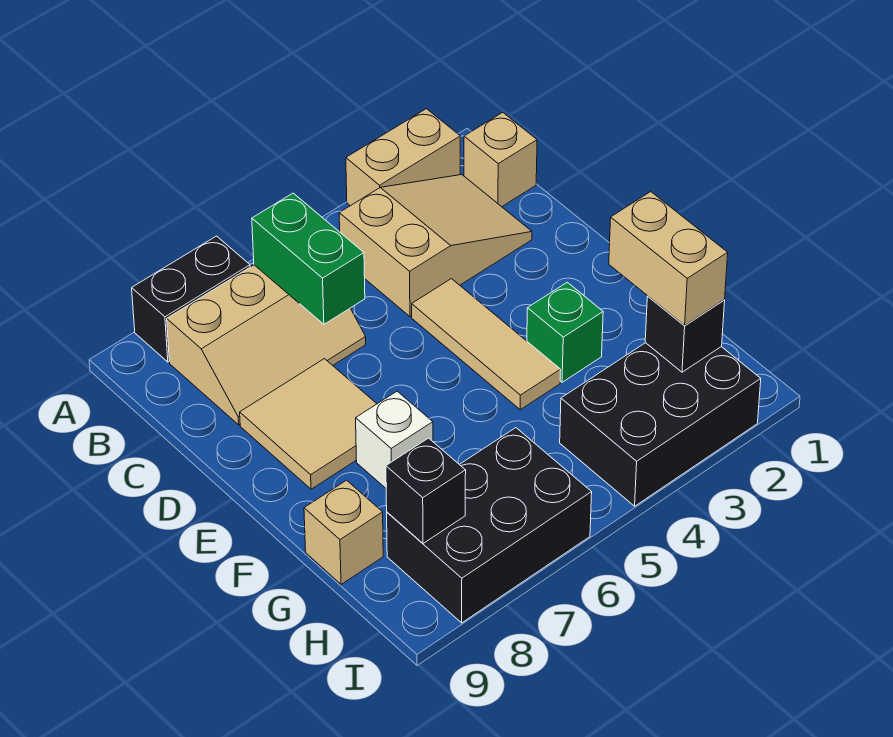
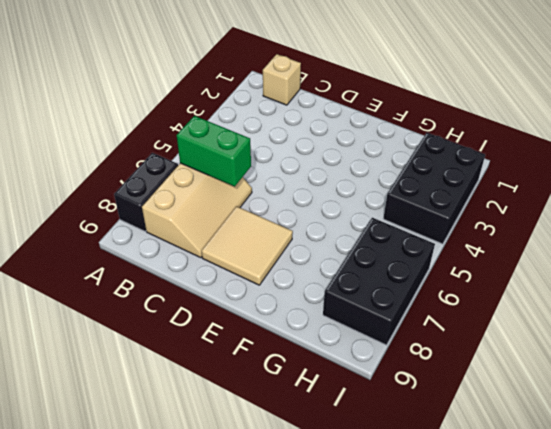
none -> tan 1x2 brick [346,109,460,206]
none -> tan 2x3 slope [339,175,532,317]
none -> tan 1x3 tile [412,279,560,410]

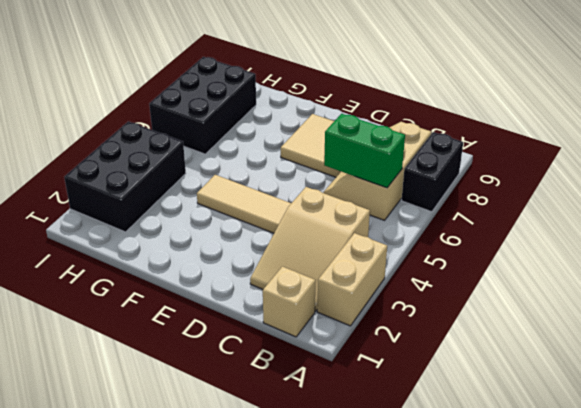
none -> green 1x1 brick [527,282,603,382]
none -> white 1x1 brick [356,391,433,488]
none -> tan 1x1 brick [304,480,383,584]

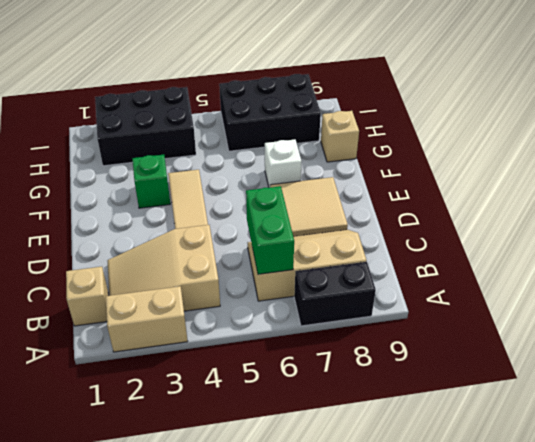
none -> black 1x1 brick [645,296,725,372]
none -> black 1x1 brick [386,438,466,543]
none -> tan 1x2 brick [609,192,728,325]

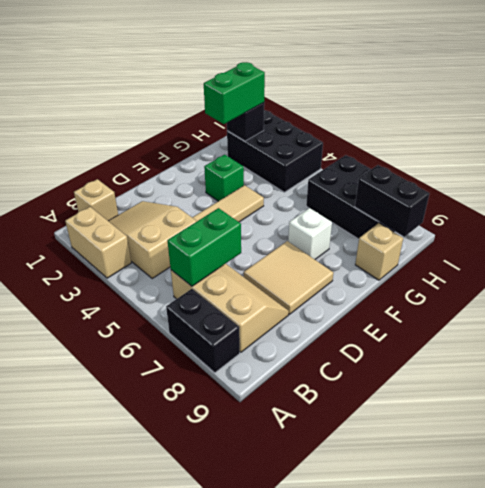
green 1x2 brick [204,62,265,124] -> tan 1x2 brick [609,192,728,325]
black 1x2 brick [355,165,429,237] -> black 1x1 brick [386,438,466,543]

